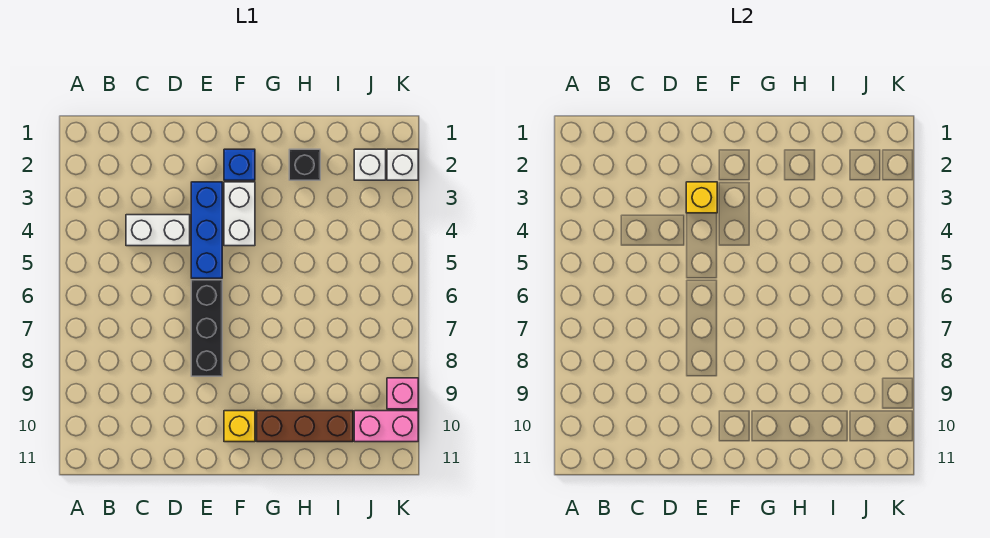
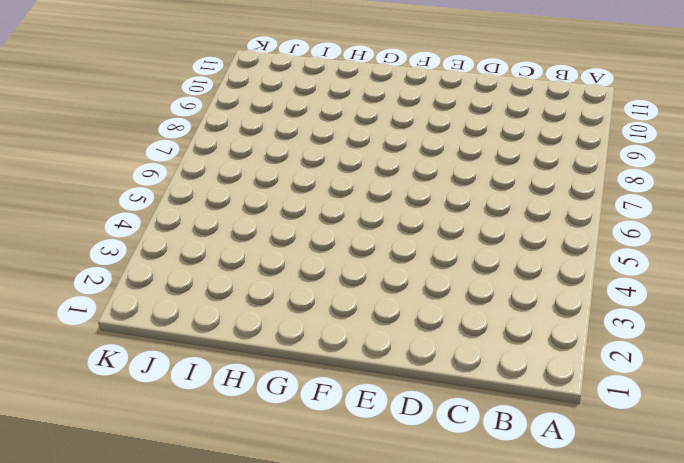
none -> white 1x2 brick [126,215,190,246]
none -> blue 1x3 brick [191,182,222,278]
none -> black 1x3 brick [191,280,222,376]

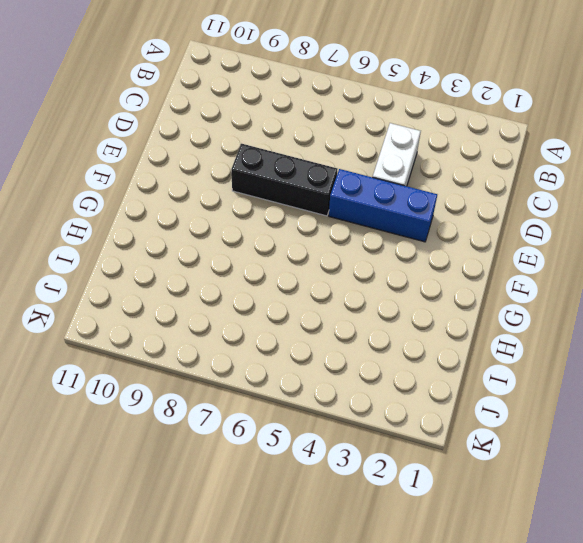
none -> blue 1x1 brick [224,149,255,180]
none -> white 1x2 brick [224,182,255,246]
none -> yellow 1x1 brick [224,411,255,442]

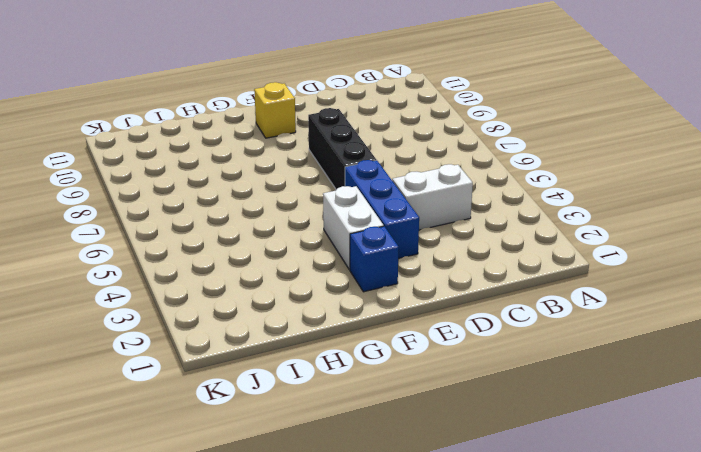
none -> brown 1x3 brick [257,411,353,442]
none -> black 1x1 brick [289,149,320,180]
none -> white 1x1 brick [354,149,386,180]

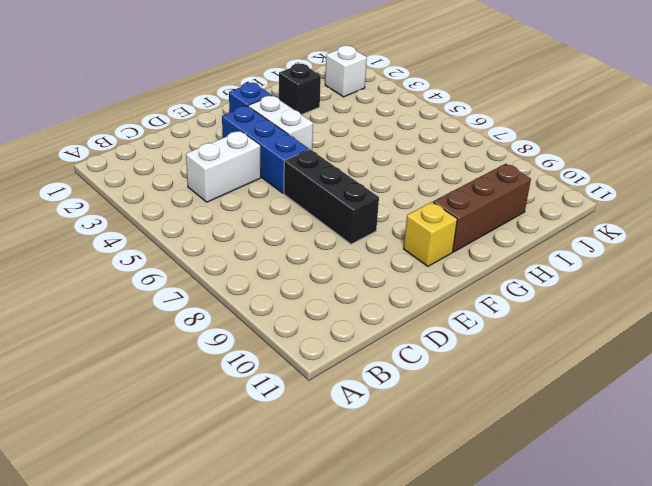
none -> pink 1x2 brick [354,411,418,442]
none -> white 1x1 brick [387,149,418,180]
none -> pink 1x1 brick [387,378,418,409]

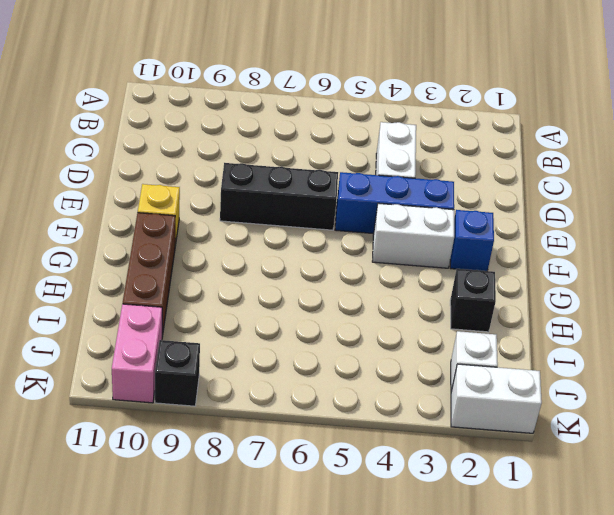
white 1x2 brick [451,364,542,433] -> white 1x1 brick [387,149,418,180]
black 1x1 brick [155,340,200,406] -> pink 1x1 brick [387,378,418,409]
none -> yellow 1x1 brick [686,182,717,213]

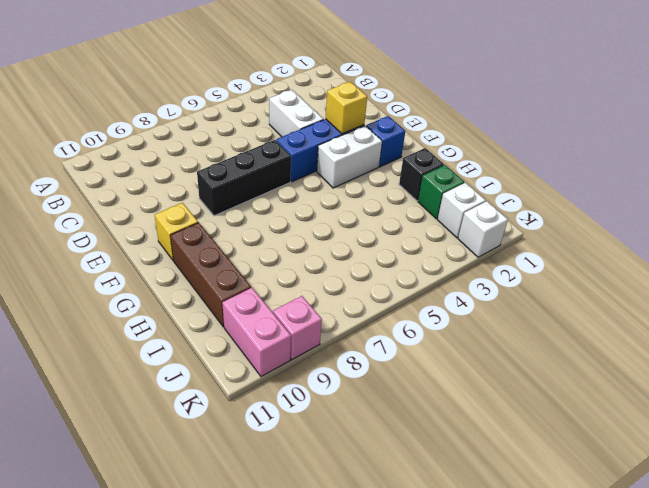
green 1x1 brick [418,165,464,219] -> none

